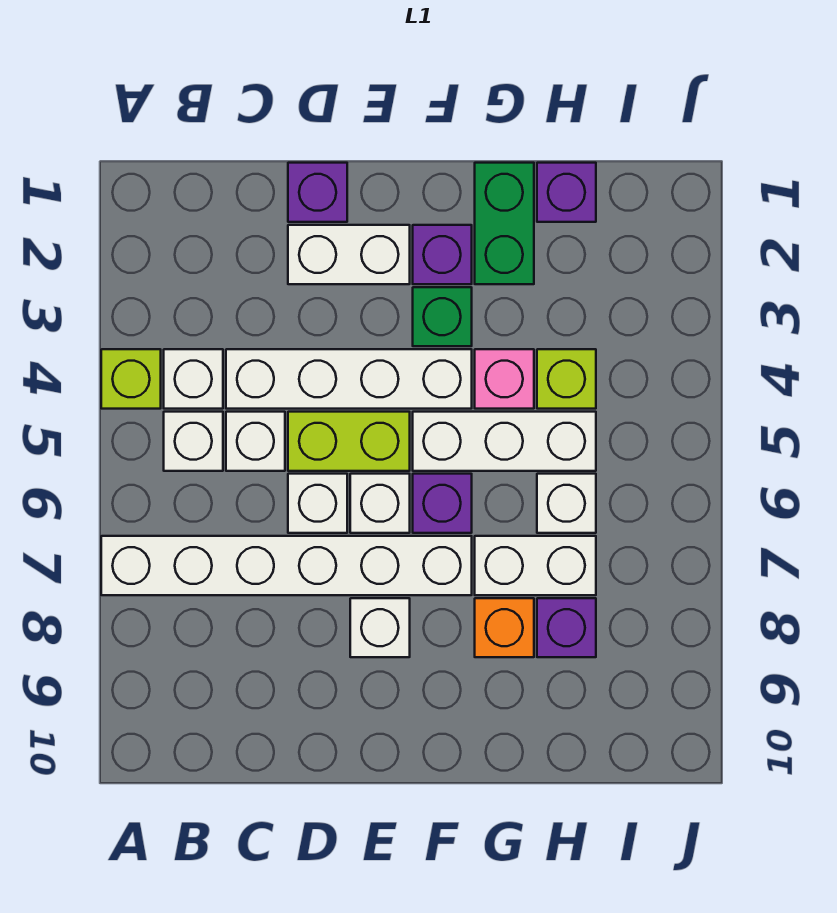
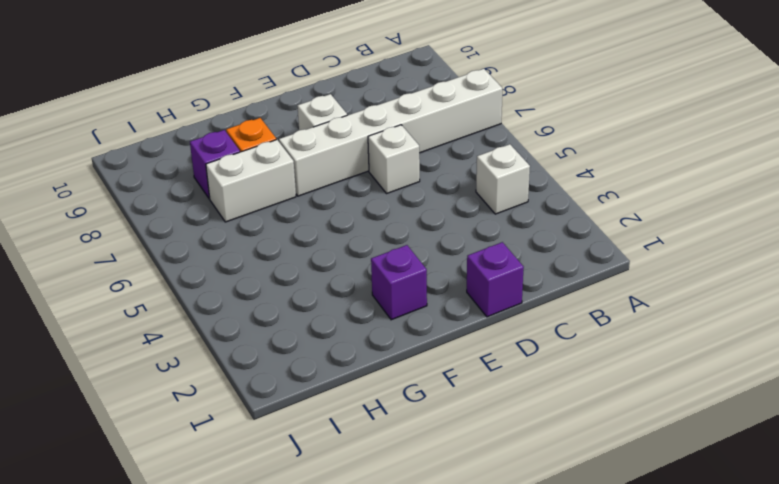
none -> lime 1x1 brick [101,349,161,409]
none -> white 1x1 brick [164,412,223,471]
none -> white 1x4 brick [226,349,472,409]

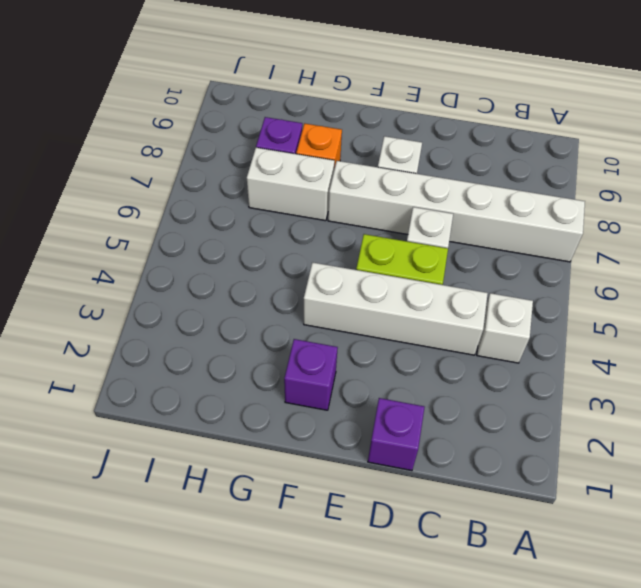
none -> lime 1x1 brick [101,349,161,409]
none -> white 1x1 brick [164,412,223,471]
none -> white 1x1 brick [226,412,285,471]

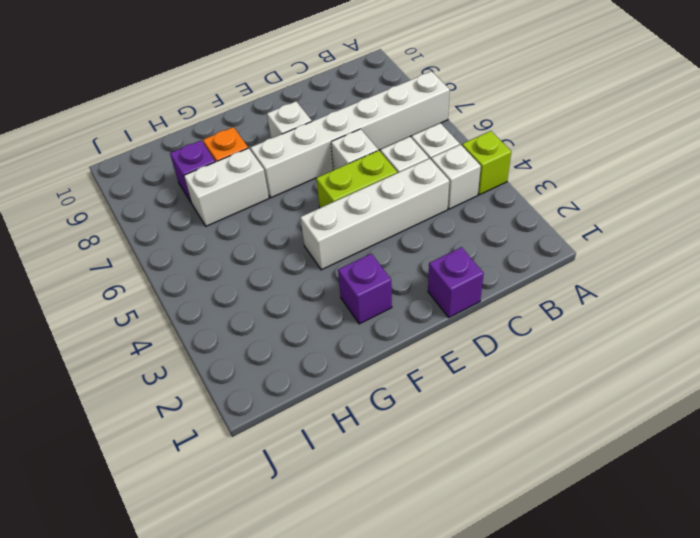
none -> white 1x2 brick [288,225,410,284]
none -> white 1x1 brick [350,474,410,533]
none -> green 1x1 brick [413,287,472,346]

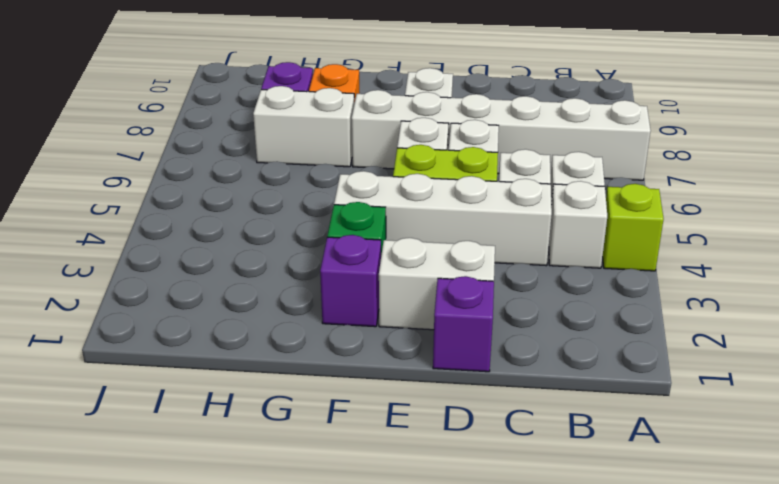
none -> white 1x3 brick [413,412,596,471]
none -> purple 1x1 brick [413,474,472,533]
none -> green 1x2 brick [475,163,534,284]

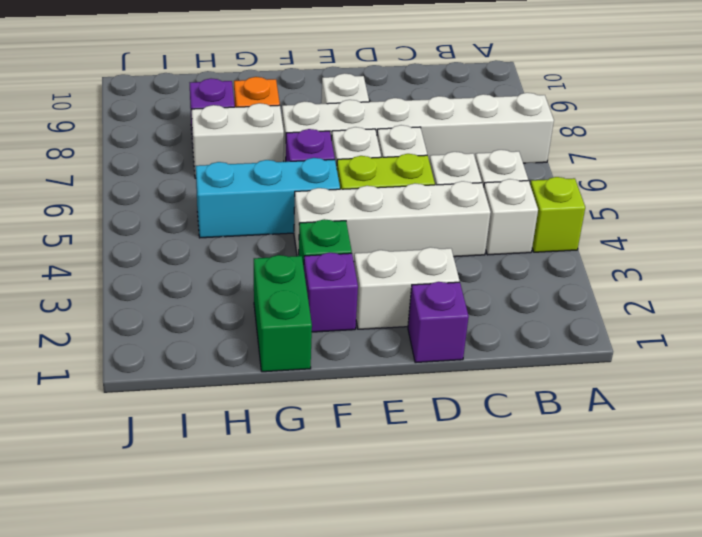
cyan 1x3 brick [196,158,340,238] -> white 1x3 brick [413,412,596,471]
none -> pink 1x1 brick [475,349,534,409]
none -> purple 1x1 brick [537,163,596,222]
none -> lime 1x1 brick [537,349,596,409]

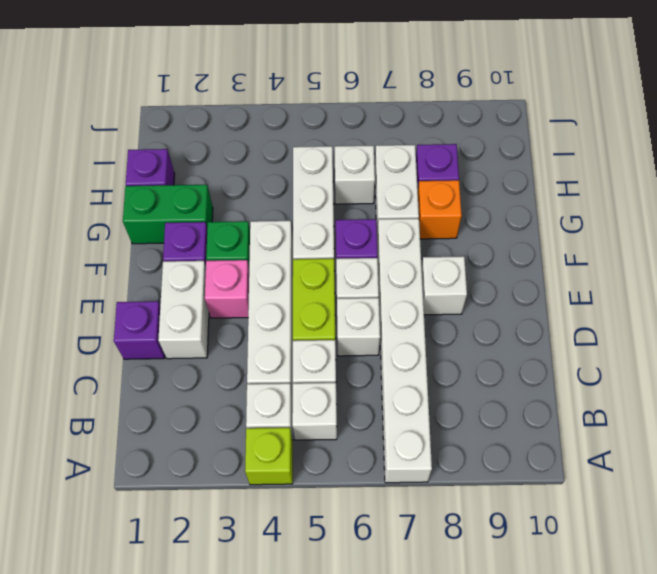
pink 1x1 brick [205,260,249,318] -> pink 1x1 brick moved to [475,349,534,409]
none -> lime 1x1 brick [537,349,596,409]

